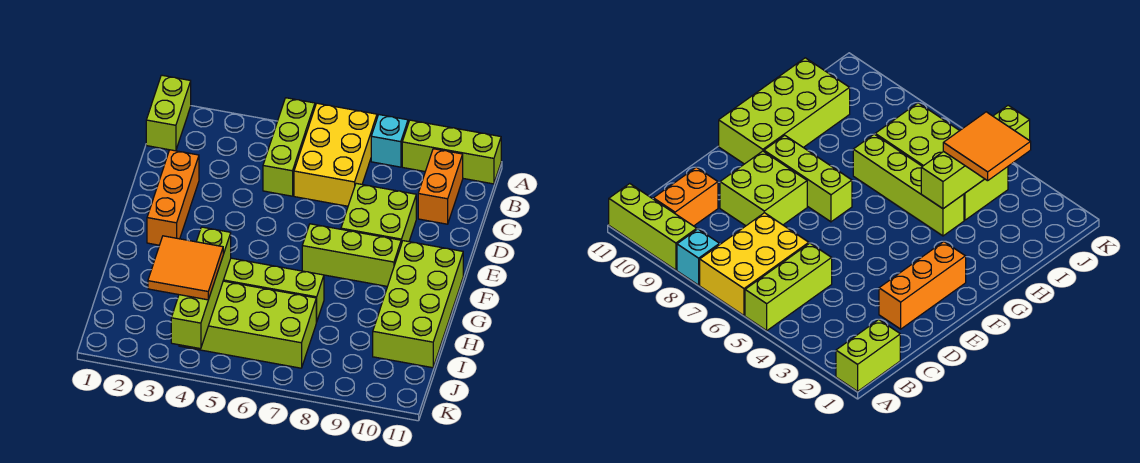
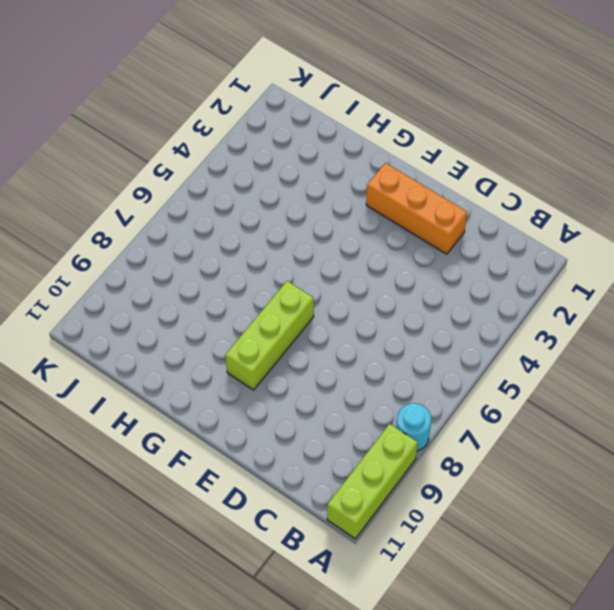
cyan 1x1 round brick [396,403,431,451] -> cyan 1x1 brick [371,115,408,167]
none -> lime 1x2 brick [146,75,191,151]
none -> lime 1x3 brick [263,98,315,196]
none -> yellow 2x3 brick [294,103,377,206]

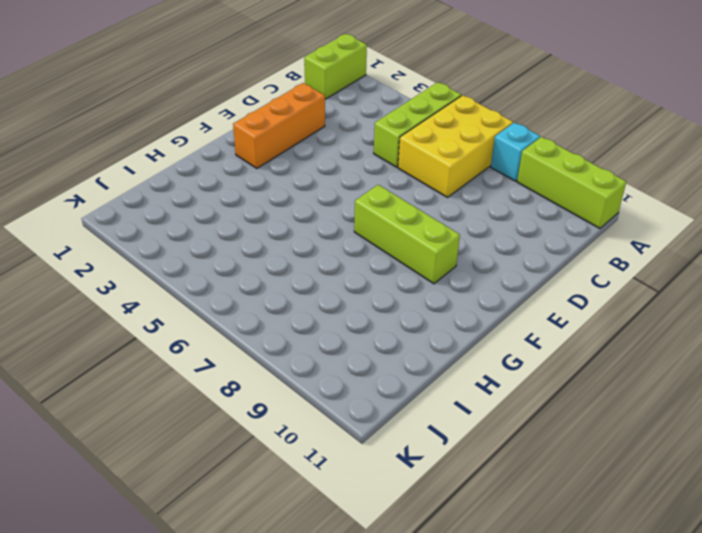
none -> orange 1x2 brick [418,149,463,224]
none -> lime 2x2 brick [341,183,416,244]
none -> lime 2x4 brick [373,241,463,368]

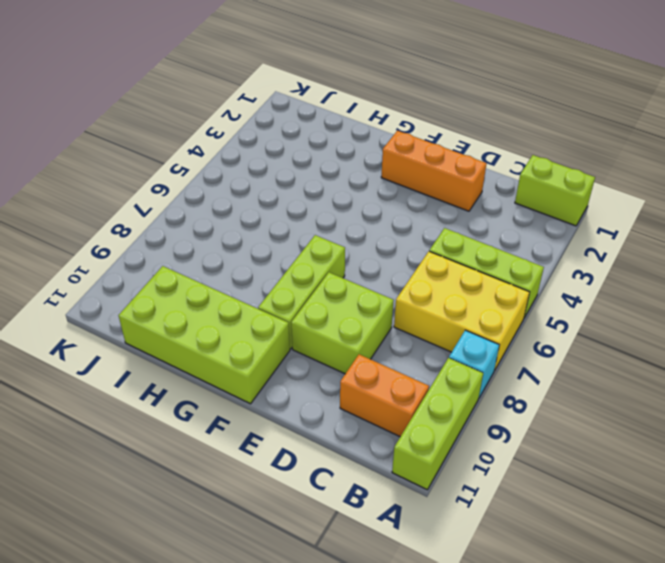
none -> lime 1x4 brick [223,258,324,322]
none -> lime 2x4 brick [179,281,316,368]
none -> lime 1x4 brick [171,227,231,349]

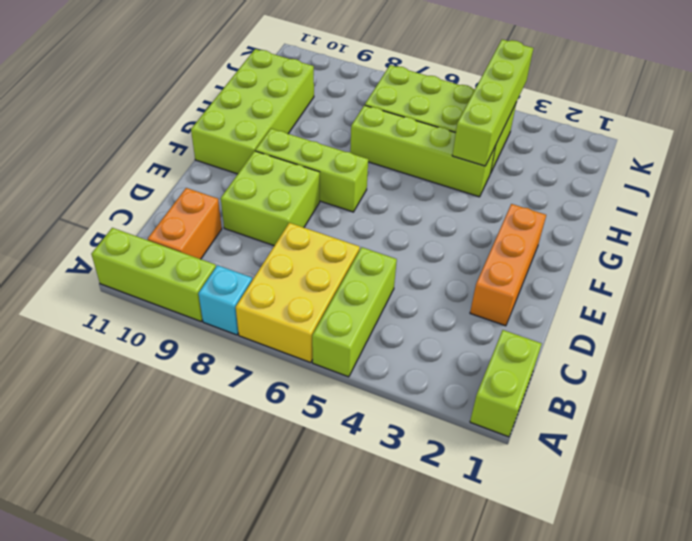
none -> orange 2x2 tile [148,236,223,300]

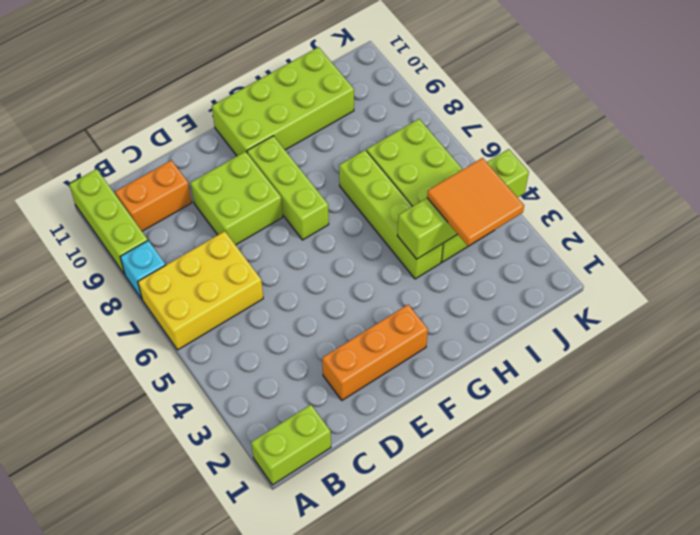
none -> lime 1x3 brick [263,98,315,196]

